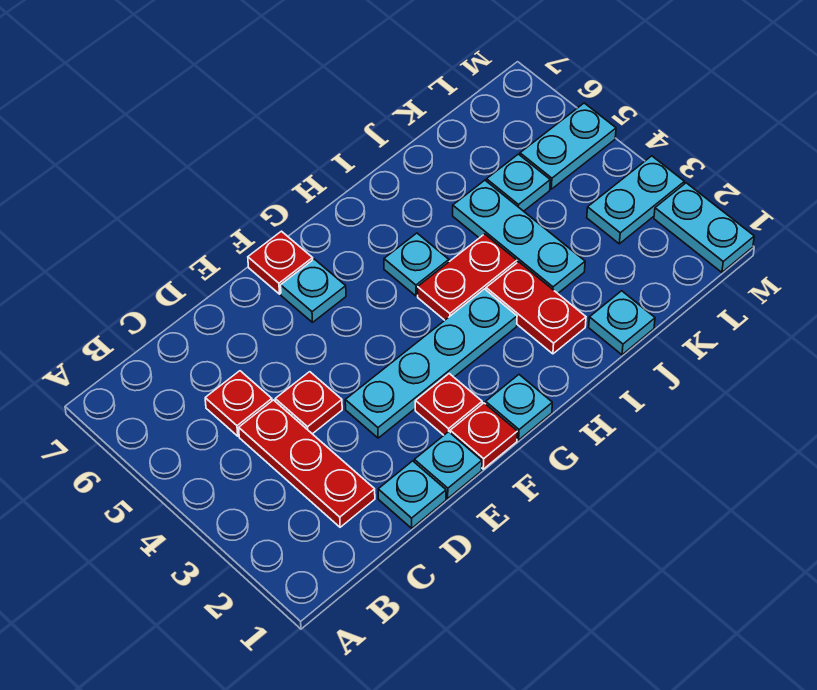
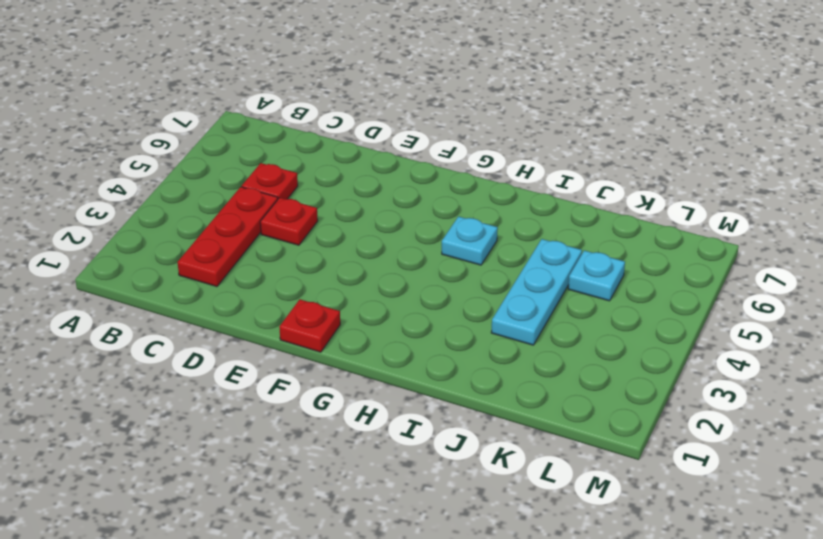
none -> cyan 1x1 plate [378,461,446,528]
none -> cyan 1x1 plate [414,432,482,498]
none -> cyan 1x4 plate [345,289,517,438]

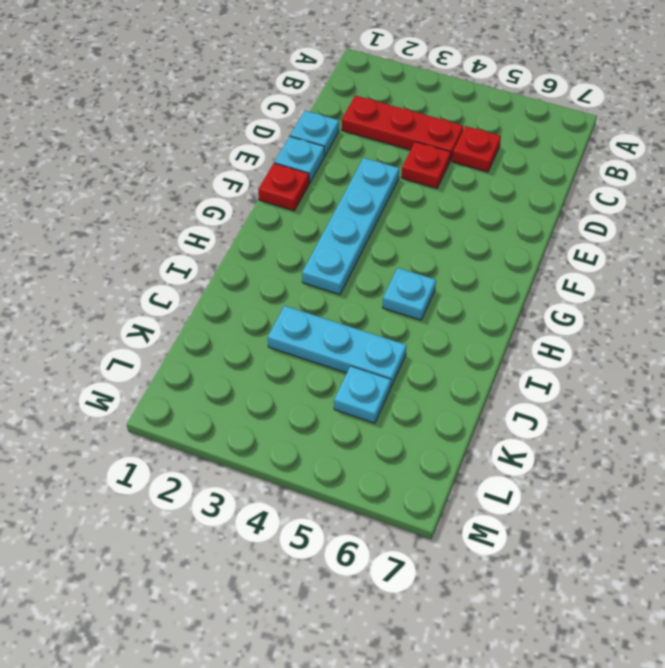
none -> red 1x1 plate [415,374,482,435]
none -> cyan 1x1 plate [281,259,346,322]
none -> red 1x1 plate [248,231,313,294]

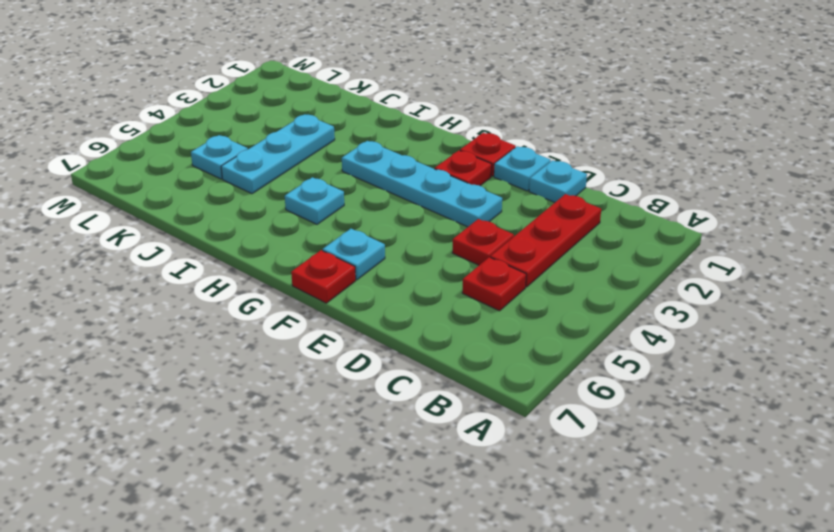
none -> cyan 1x1 plate [486,375,552,440]
none -> red 1x2 plate [418,234,517,320]
none -> red 1x2 plate [486,262,586,354]

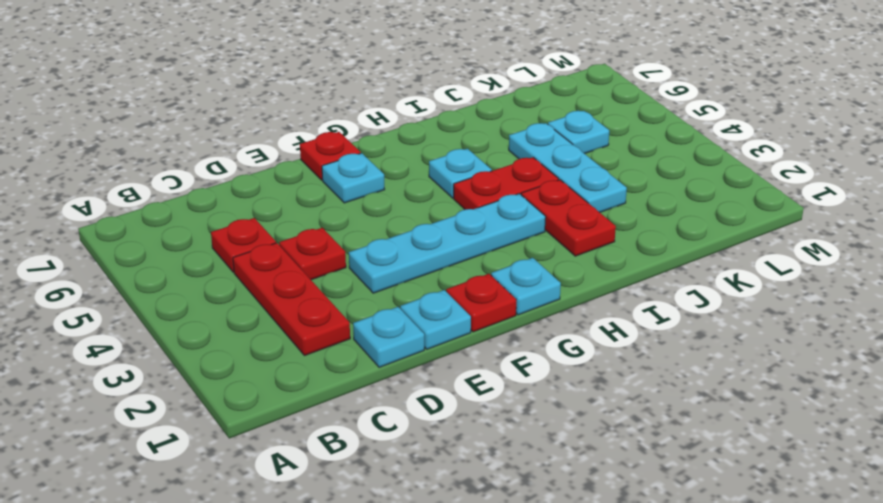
none -> red 1x1 plate [415,374,482,435]
none -> cyan 1x1 plate [589,291,655,355]
none -> cyan 1x2 plate [587,156,684,244]

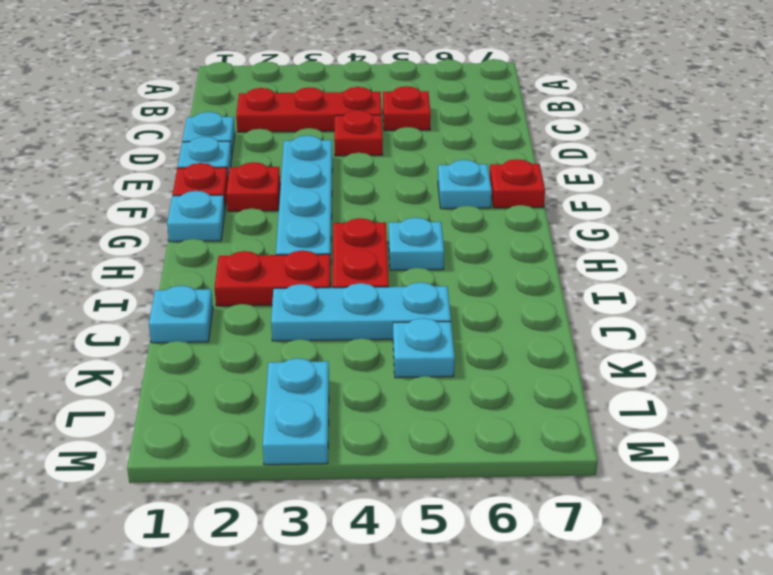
none -> cyan 1x2 plate [520,103,616,189]
none -> cyan 1x2 plate [654,183,754,272]

